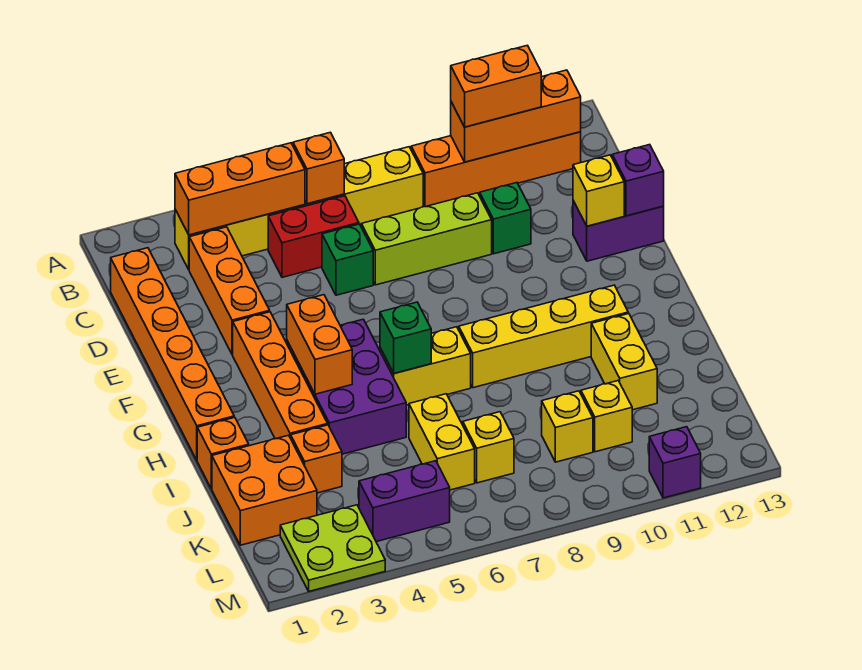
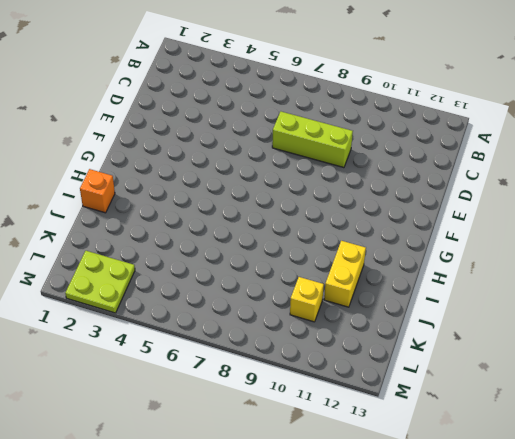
none -> yellow 1x6 brick [175,147,423,269]
none -> orange 1x4 brick [411,132,581,207]
none -> orange 1x6 brick [111,248,234,460]
none -> orange 1x3 brick [189,227,270,355]

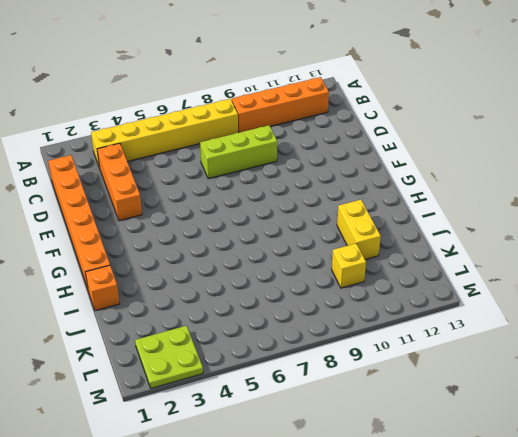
none -> red 1x2 brick [268,196,359,277]
none -> green 1x1 brick [322,224,373,295]
none -> green 1x1 brick [480,183,531,254]
none -> purple 1x2 brick [573,201,664,261]

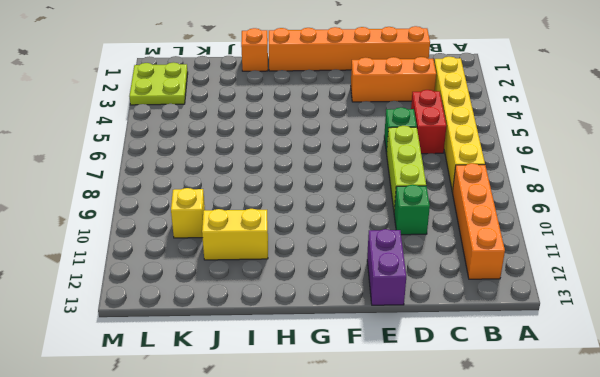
none -> orange 1x4 brick [233,312,328,439]
none -> purple 2x3 brick [287,319,406,454]
none -> yellow 1x2 brick [380,327,471,405]
none -> yellow 1x4 brick [459,285,628,388]

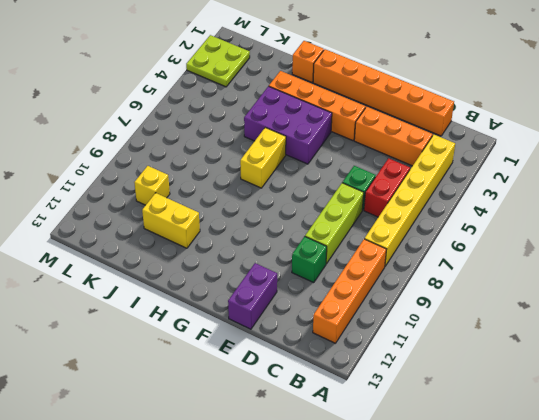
none -> yellow 1x4 brick [459,285,628,388]
none -> orange 2x2 brick [212,435,317,545]
none -> orange 1x1 brick [291,425,342,493]
none -> yellow 1x2 brick [409,394,475,490]

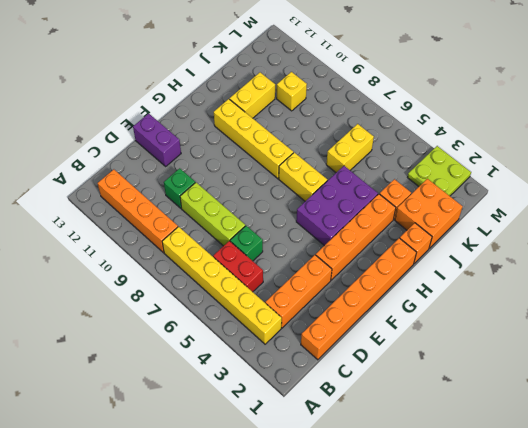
none -> yellow 1x1 brick [463,412,514,483]
none -> yellow 1x1 brick [542,391,593,462]
none -> purple 1x2 brick [359,461,450,542]
none -> purple 1x1 brick [649,427,701,498]

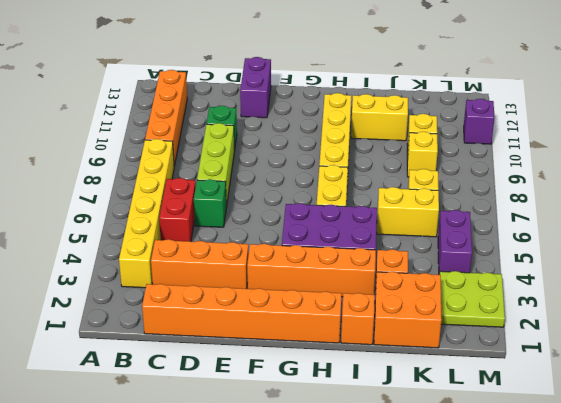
none -> orange 1x3 brick [175,143,305,235]
none -> orange 1x1 brick [293,132,344,204]
none -> orange 1x3 brick [451,70,581,162]
none -> yellow 1x1 brick [573,155,624,226]

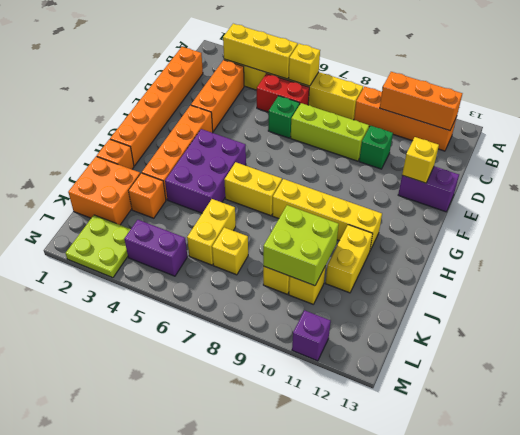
yellow 1x3 brick [223,24,298,79] -> orange 1x3 brick [175,143,305,235]
yellow 1x1 brick [289,44,320,86] -> orange 1x1 brick [293,132,344,204]
lime 2x2 brick [263,205,339,286] -> none
none -> purple 1x1 brick [612,145,664,216]
none -> orange 1x2 brick [287,295,352,394]
none -> green 1x1 brick [380,302,431,373]
none -> orange 1x2 brick [451,45,541,127]

